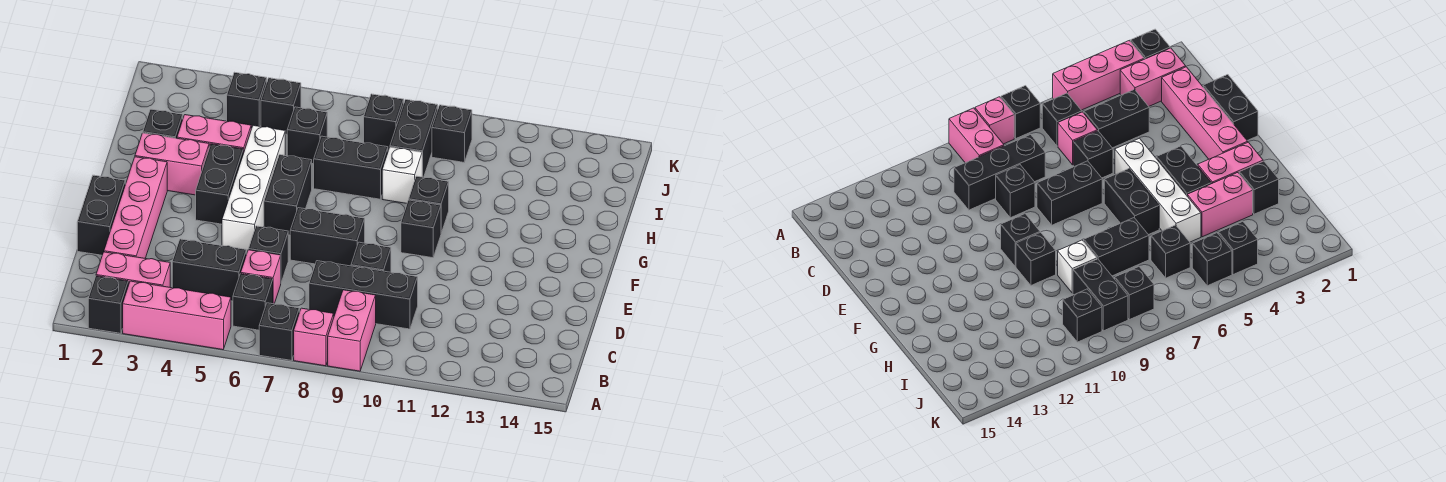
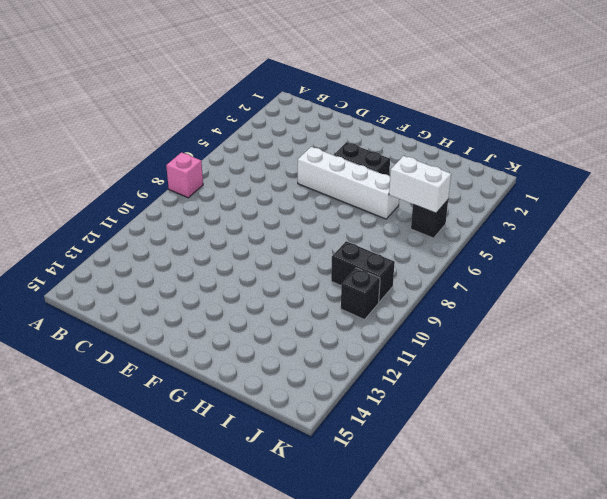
white 1x2 brick [389,156,451,213] -> none
none -> black 1x1 brick [88,276,128,333]
none -> pink 1x3 brick [123,281,231,350]
none -> black 1x1 brick [259,303,299,360]
none -> pink 1x2 brick [328,290,376,371]

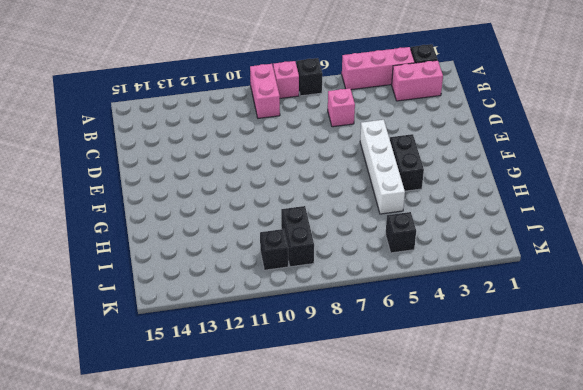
none -> black 1x1 brick [233,274,273,330]
none -> pink 1x4 brick [104,157,167,258]
none -> black 1x2 brick [172,239,246,301]
none -> black 1x3 brick [309,261,418,329]

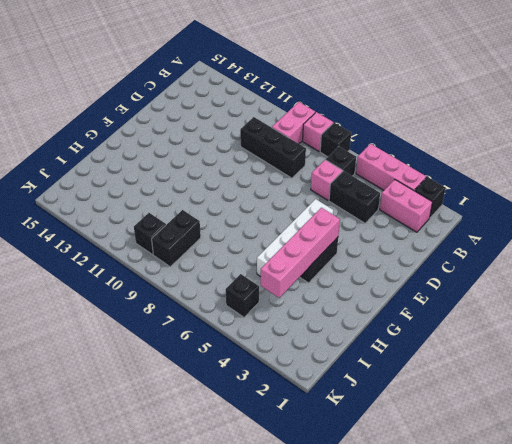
pink 1x4 brick [261,208,340,298] -> pink 1x4 brick moved to [104,157,167,258]
none -> black 1x2 brick [77,175,125,255]
none -> black 1x1 brick [248,226,288,282]
none -> black 1x1 brick [351,242,391,272]
none -> black 1x2 brick [290,208,365,266]

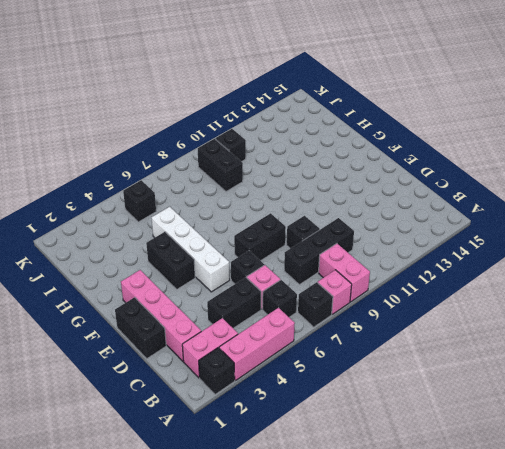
none -> black 1x2 brick [264,155,312,235]
none -> black 1x1 brick [401,200,441,258]
none -> pink 1x2 brick [135,133,209,195]
none -> black 1x1 brick [409,176,449,233]

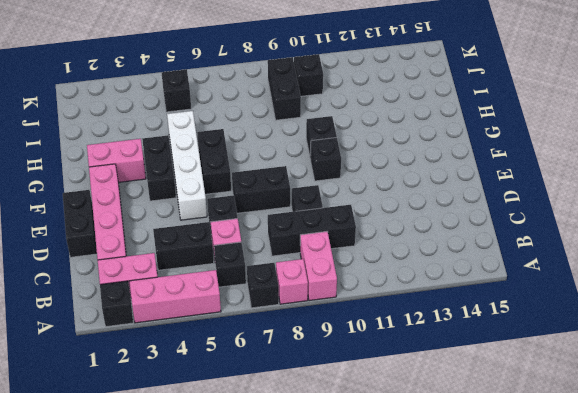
none -> black 1x1 brick [143,109,183,138]
none -> pink 1x2 brick [177,115,251,154]
none -> black 1x2 brick [314,136,388,199]
none -> white 1x1 brick [382,147,422,203]

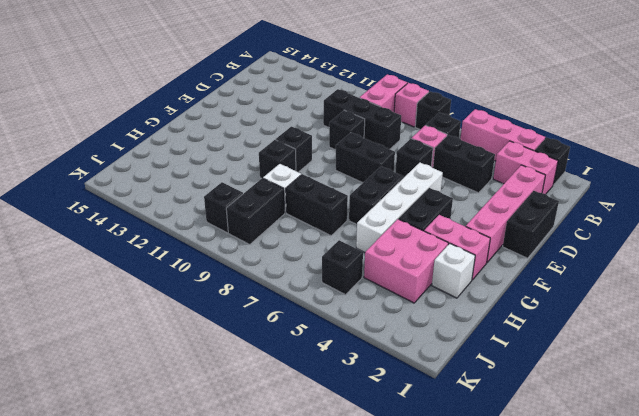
white 1x1 brick [432,244,475,298] -> black 1x1 brick [143,109,183,138]
pink 2x2 brick [364,219,448,303] -> pink 1x2 brick [177,115,251,154]
none -> black 1x1 brick [287,107,327,164]
none -> black 1x1 brick [227,72,267,129]
none -> black 1x1 brick [364,94,404,150]

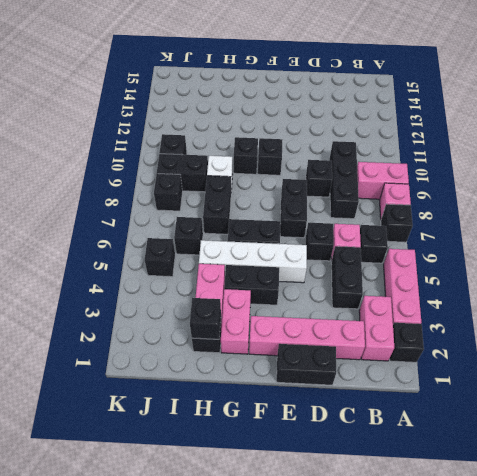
black 1x1 brick [190,298,221,339] -> black 1x1 brick moved to [227,72,267,129]

